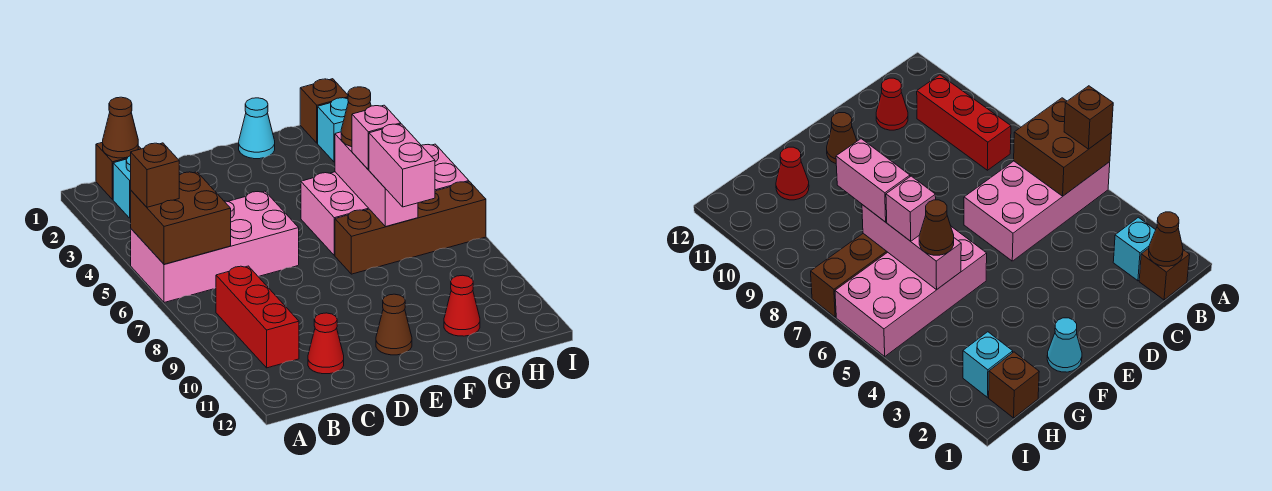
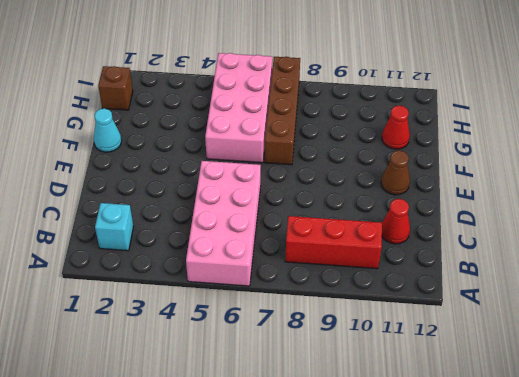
none -> brown 1x1 brick [96,142,141,200]
none -> cyan 1x1 brick [318,98,348,162]
none -> brown 2x2 brick [131,172,231,264]

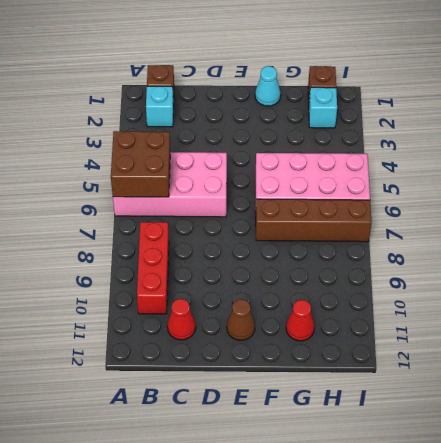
none -> brown 1x1 cone [103,97,138,158]
none -> pink 1x3 brick [335,132,418,227]
none -> brown 1x1 brick [131,143,179,207]

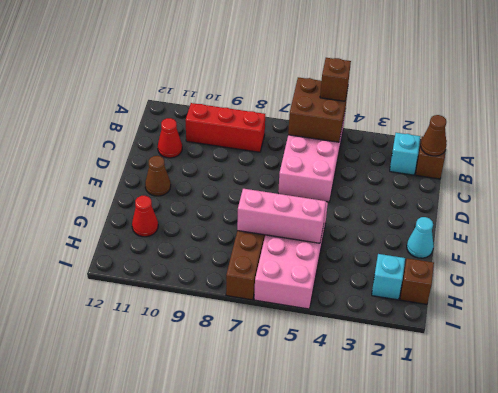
none -> brown 1x1 cone [341,87,371,147]
none -> pink 1x1 brick [352,105,401,170]
none -> pink 1x2 brick [369,124,435,207]

